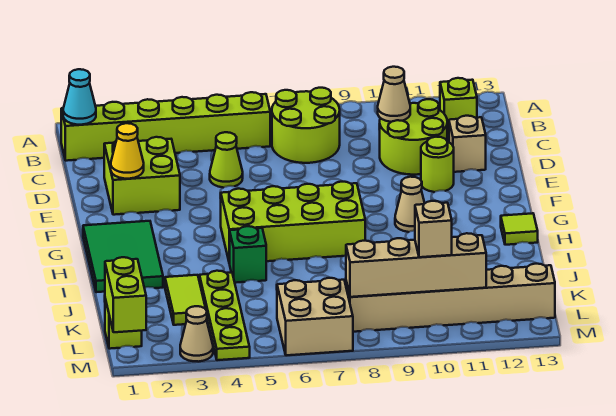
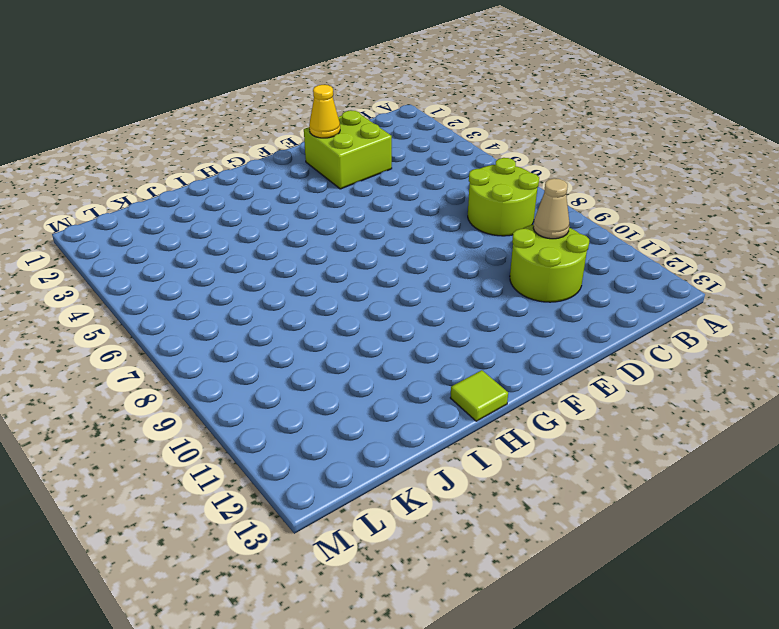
none -> lime 1x6 brick [61,92,270,161]
none -> lime 1x1 brick [440,78,477,134]
none -> lime 1x1 cone [210,132,243,188]

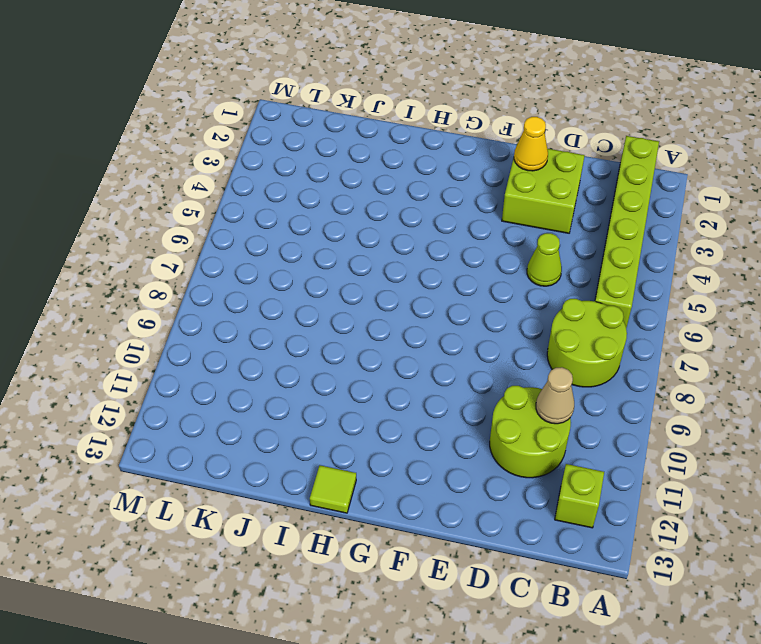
none -> tan 1x1 brick [449,116,486,172]
none -> lime 1x1 round brick [421,137,454,192]
none -> green 2x3 tile [83,221,163,292]

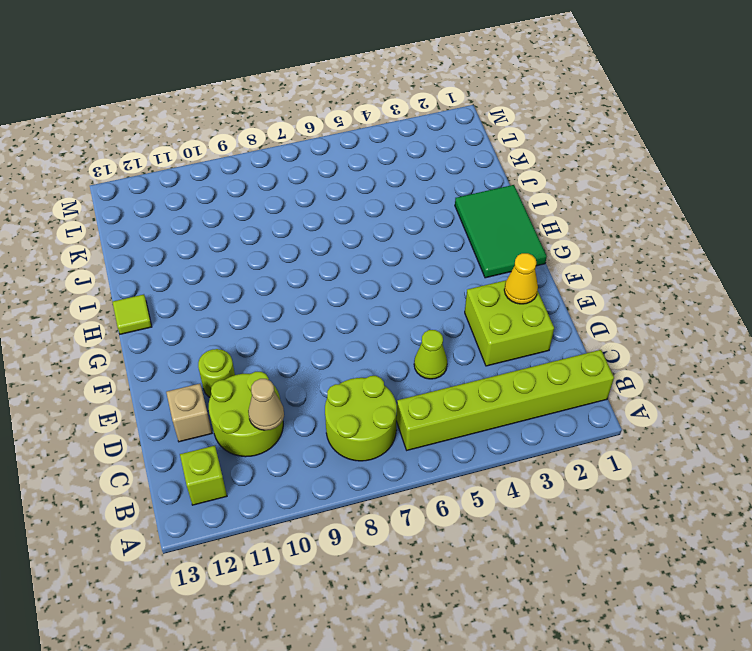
none -> lime 2x4 brick [221,182,365,264]
none -> tan 1x1 cone [395,177,425,232]
none -> green 1x1 brick [230,226,266,283]

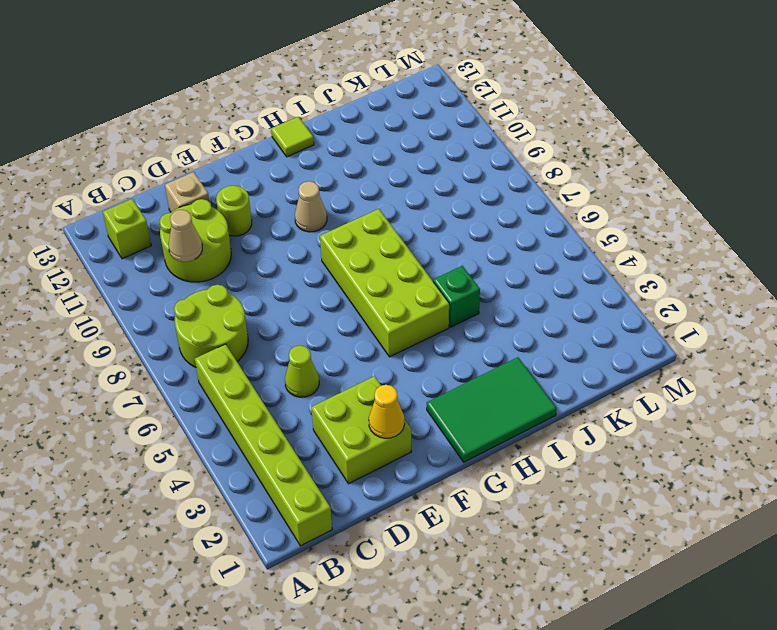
none -> lime 1x2 tile [165,275,206,325]
none -> lime 1x4 plate [199,271,250,360]
none -> lime 1x1 brick [105,299,142,349]

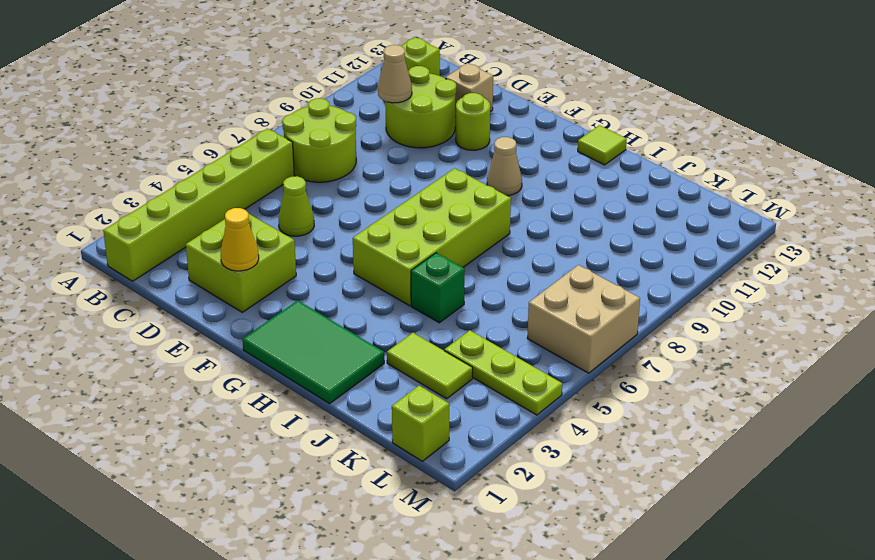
lime 1x3 plate [444,330,562,415] -> lime 1x4 plate [199,271,250,360]
none -> tan 1x6 brick [346,264,555,332]
none -> tan 1x1 cone [180,306,213,362]
none -> cyan 1x1 cone [63,69,96,125]

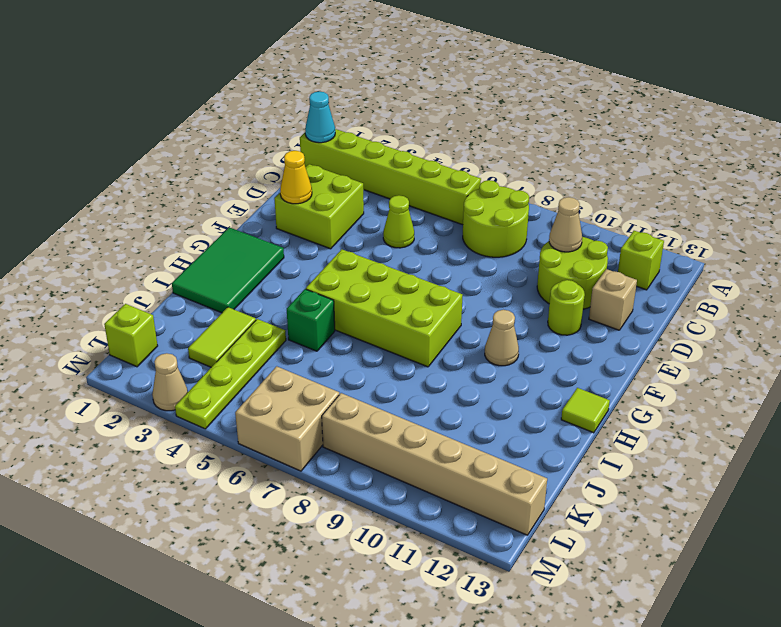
none -> lime 1x2 brick [105,257,146,332]
none -> tan 1x4 brick [346,233,486,297]
none -> tan 1x1 brick [415,201,452,257]

